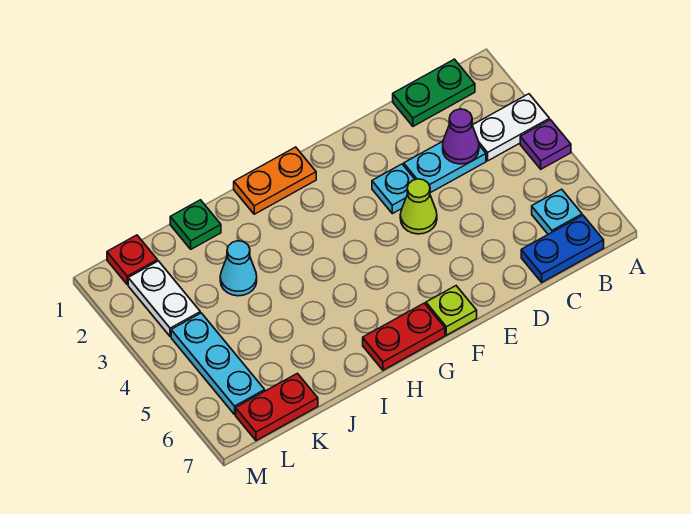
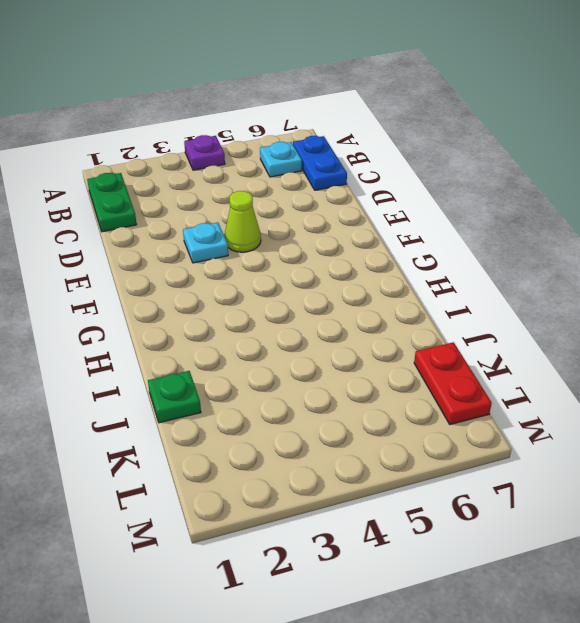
none -> white 1x2 plate [472,94,550,161]
none -> cyan 1x2 plate [404,142,486,193]
none -> lime 1x1 plate [426,286,477,335]

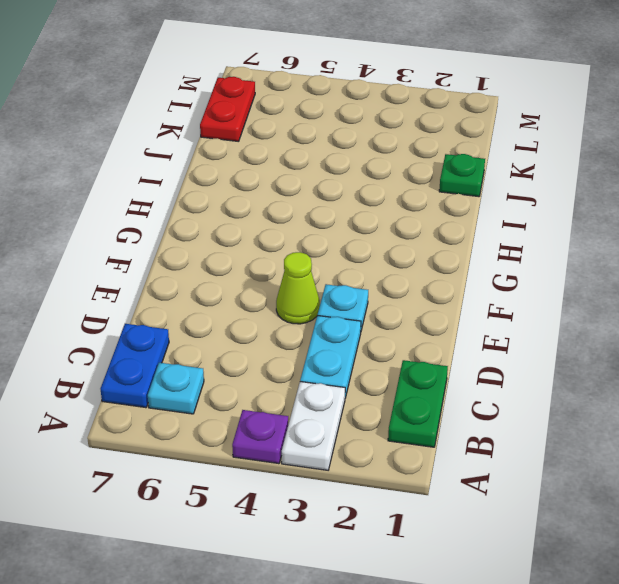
none -> lime 1x1 plate [426,286,477,335]
none -> orange 1x2 plate [234,147,316,214]
none -> red 1x2 plate [363,303,445,370]

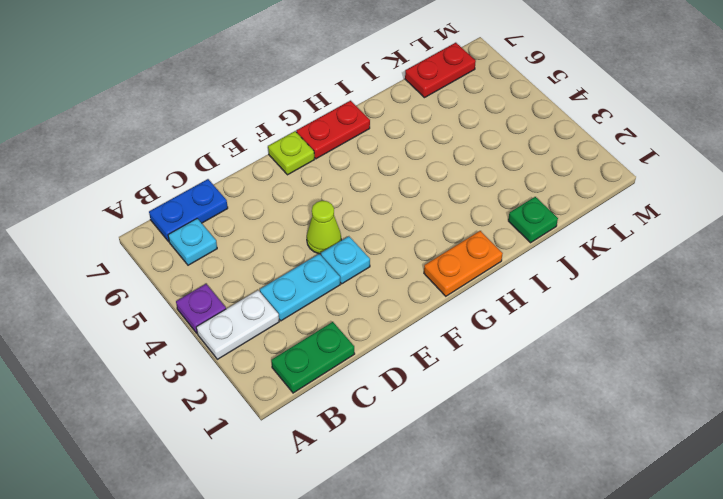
none -> cyan 1x1 cone [220,241,257,296]
none -> red 1x1 plate [107,235,157,285]
none -> white 1x2 plate [128,261,200,337]

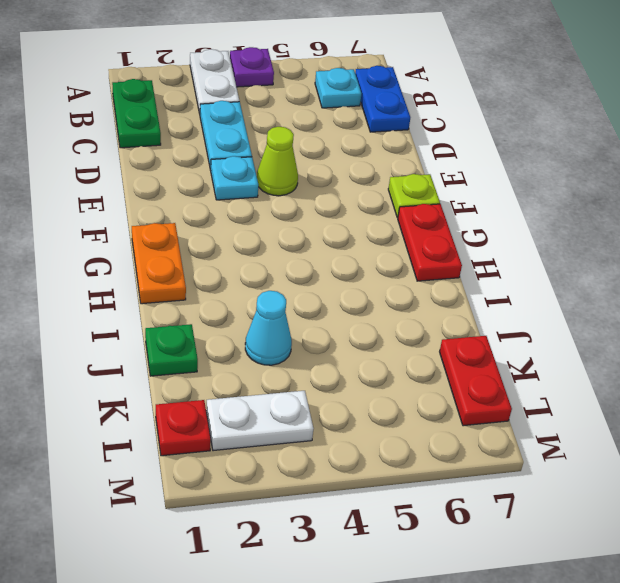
none -> cyan 1x3 plate [171,313,265,414]
none -> purple 1x1 cone [443,109,479,164]

